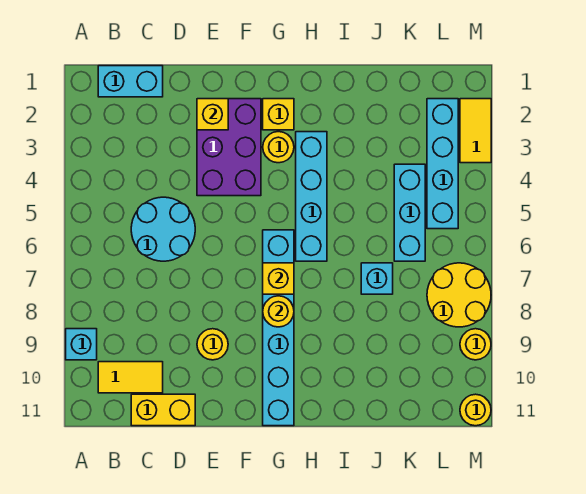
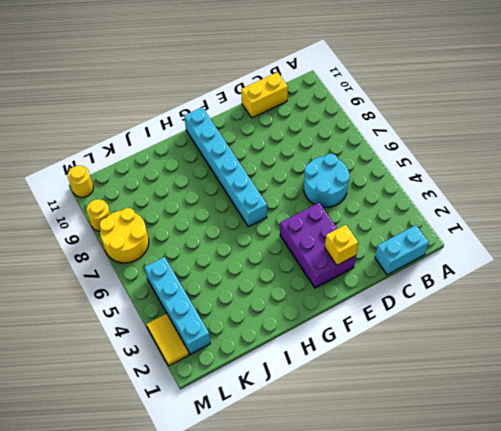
none -> cyan 1x1 brick [66,329,97,360]
none -> yellow 1x2 tile [98,362,163,393]
none -> yellow 1x1 round brick [197,329,228,360]

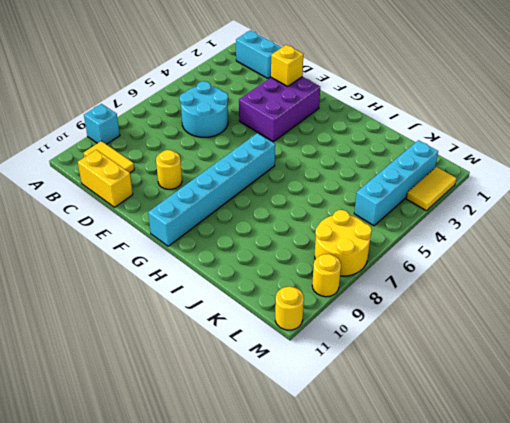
none -> yellow 1x1 brick [263,99,294,130]
none -> yellow 1x1 round brick [263,132,294,163]
none -> cyan 1x4 brick [296,132,327,261]

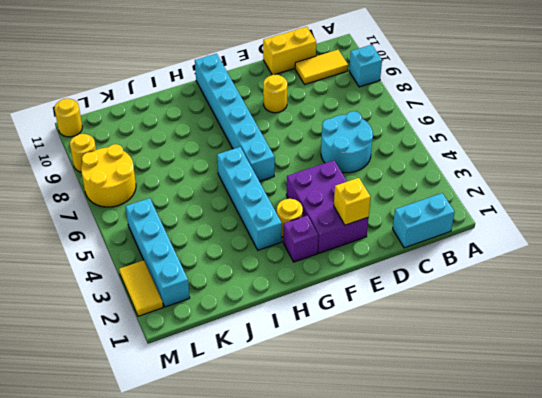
purple 1x1 brick [283,215,318,262] -> yellow 1x1 brick [263,99,294,130]
none -> cyan 1x1 brick [361,263,393,294]
none -> cyan 1x3 brick [394,164,425,261]
none -> yellow 1x1 brick [263,263,294,294]

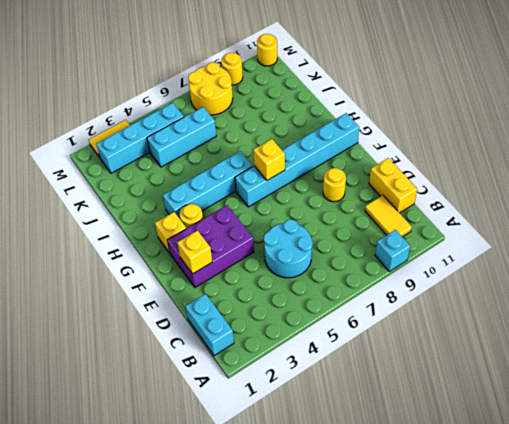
none -> cyan 1x1 brick [361,263,393,294]
none -> yellow 1x1 round brick [263,296,294,327]

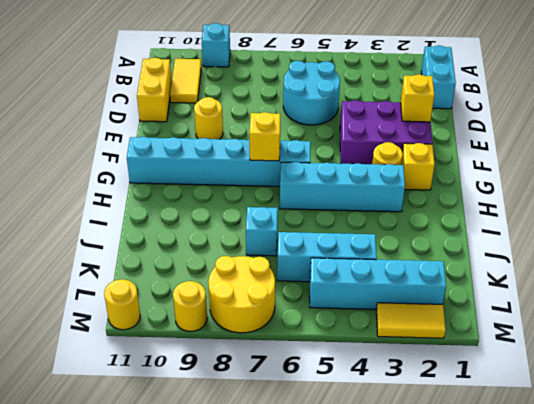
none -> yellow 1x1 round brick [263,296,294,327]

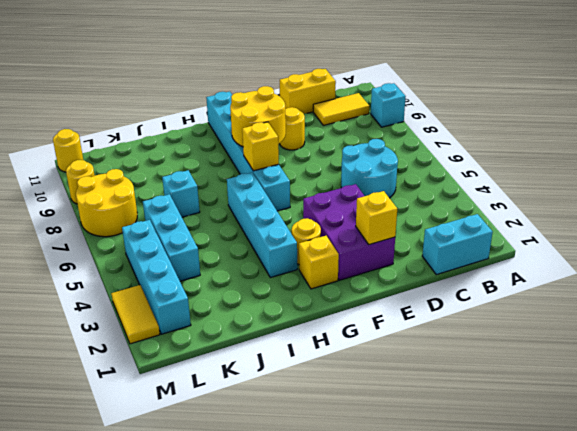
yellow 2x2 round brick [230,86,286,147] -> yellow 1x1 round brick [263,296,294,327]

